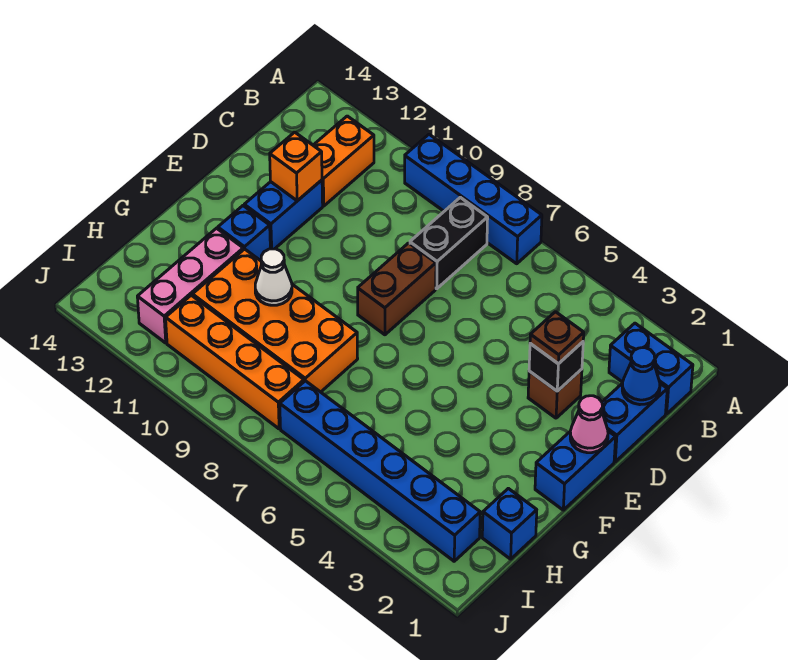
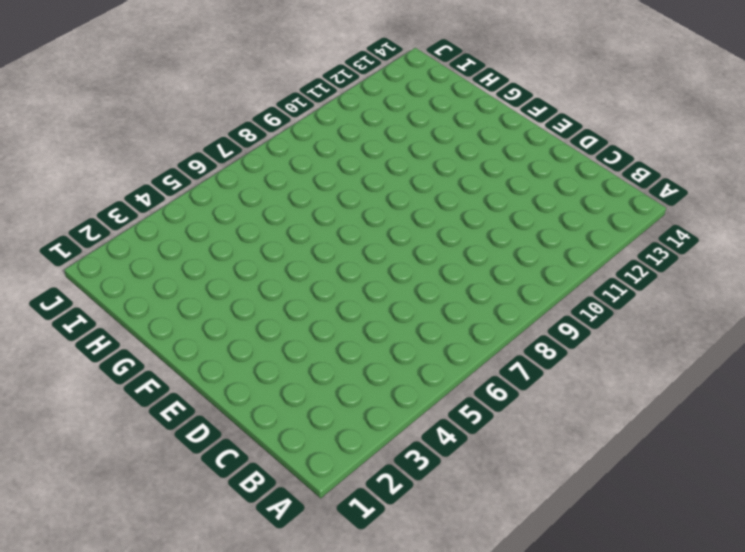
none -> blue 1x4 brick [405,134,542,264]
none -> blue 1x2 brick [609,323,693,414]
none -> black 1x2 brick [410,197,488,289]

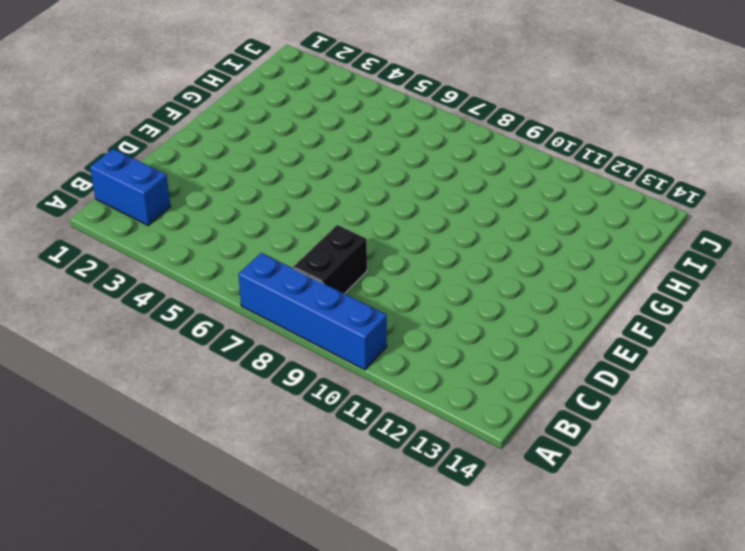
none -> orange 1x2 brick [313,116,374,206]
none -> blue 1x2 brick [602,384,667,462]
none -> brown 1x1 brick [528,369,582,418]

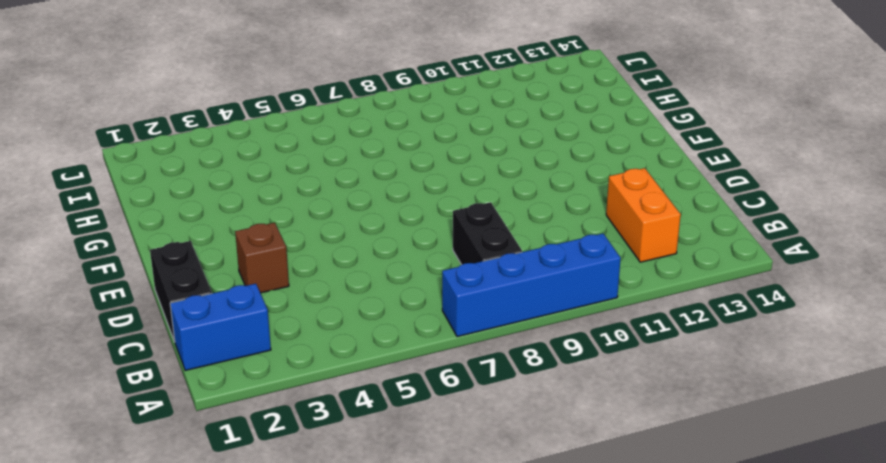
black 1x2 brick [150,241,212,342] -> blue 1x2 brick [602,384,667,462]
none -> brown 1x2 brick [358,243,436,335]
none -> blue 1x2 brick [244,180,323,249]
none -> blue 1x2 brick [535,431,616,510]

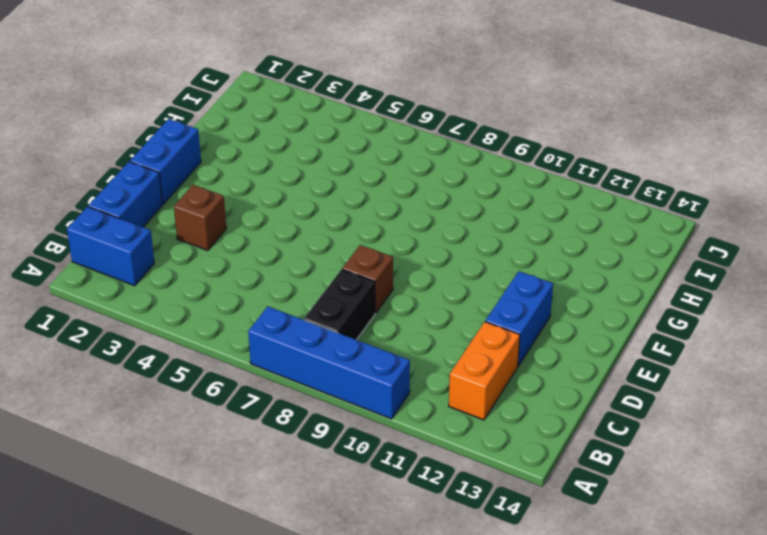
brown 1x1 brick [342,245,393,313] -> brown 1x2 brick [358,243,436,335]
none -> blue 1x1 brick [218,206,270,261]
none -> orange 2x4 brick [193,249,358,392]
none -> pink 1x3 brick [137,228,243,343]

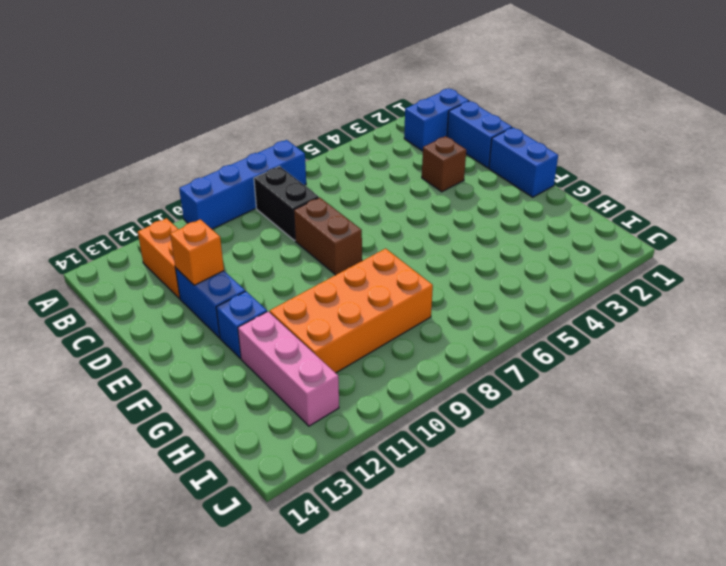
none -> blue 1x1 brick [482,488,537,559]
none -> blue 1x6 brick [280,381,480,561]
none -> orange 1x4 brick [166,295,304,429]

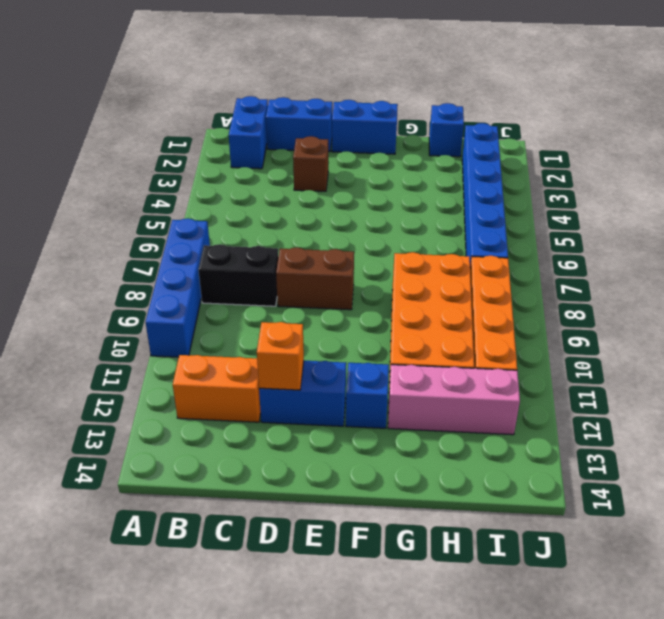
none -> blue 1x1 cone [622,348,660,405]
none -> black 1x1 brick [529,342,583,391]
none -> pink 1x1 cone [570,396,608,453]

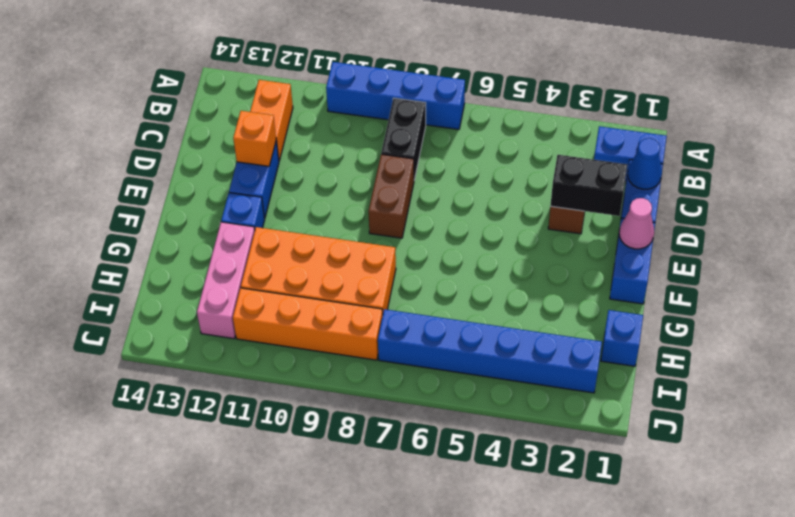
black 1x2 brick [550,155,627,216] -> black 1x1 brick [529,342,583,391]
none -> white 1x1 cone [255,249,292,305]
none -> brown 1x1 plate [530,312,584,364]

